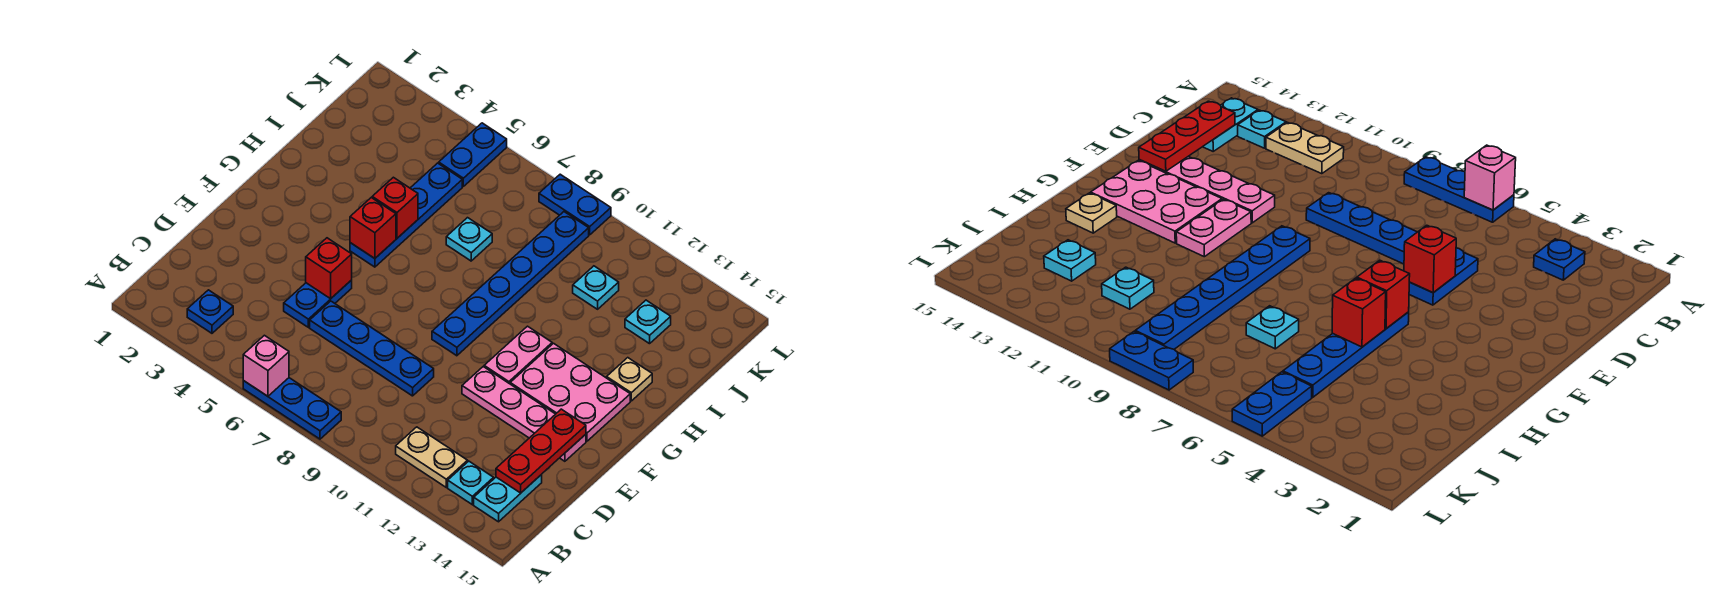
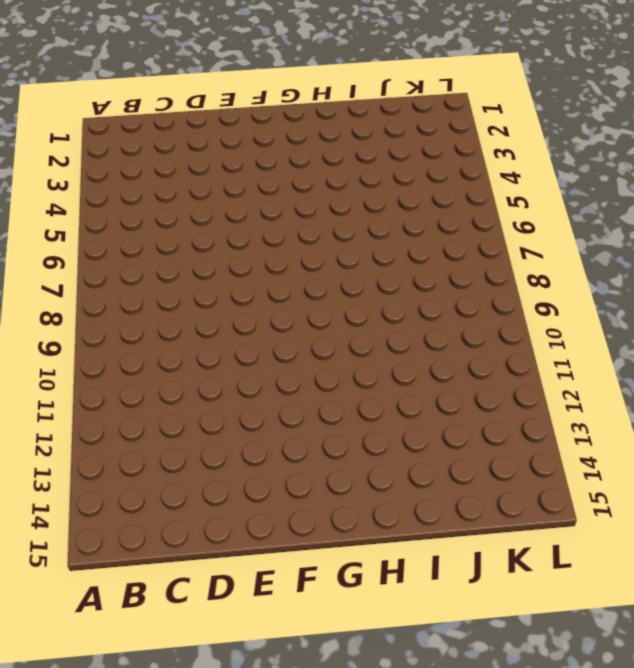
none -> blue 1x3 plate [243,378,341,439]
none -> blue 1x1 plate [187,290,233,333]
none -> tan 1x2 plate [396,427,468,487]

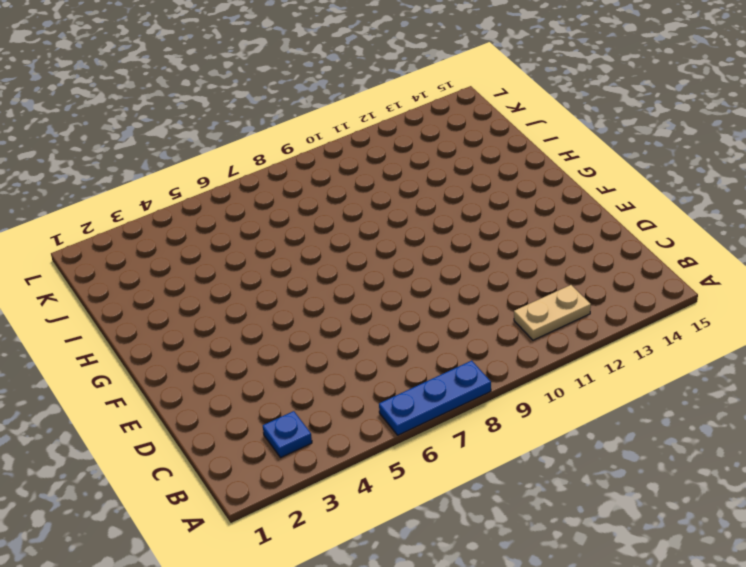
none -> cyan 1x1 plate [448,461,494,505]
none -> cyan 1x2 plate [474,475,542,522]
none -> blue 1x2 plate [284,280,352,327]

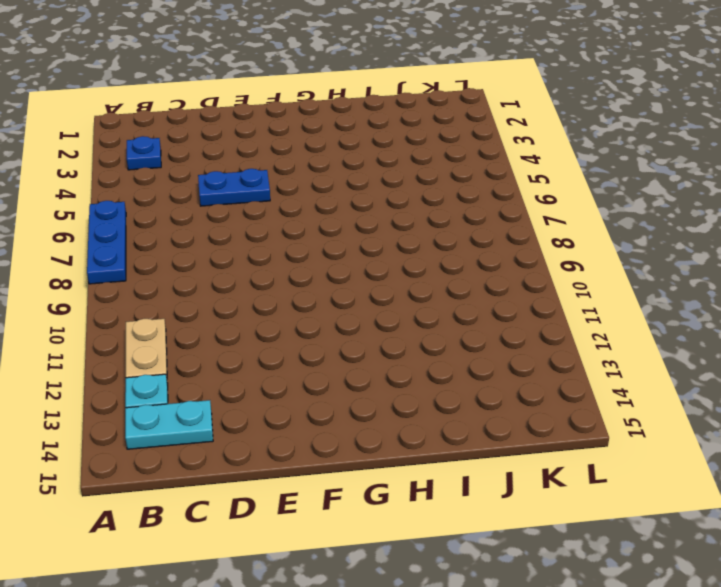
none -> blue 1x4 plate [310,301,434,396]
none -> pink 1x4 plate [462,367,586,461]
none -> blue 1x6 plate [432,212,589,356]

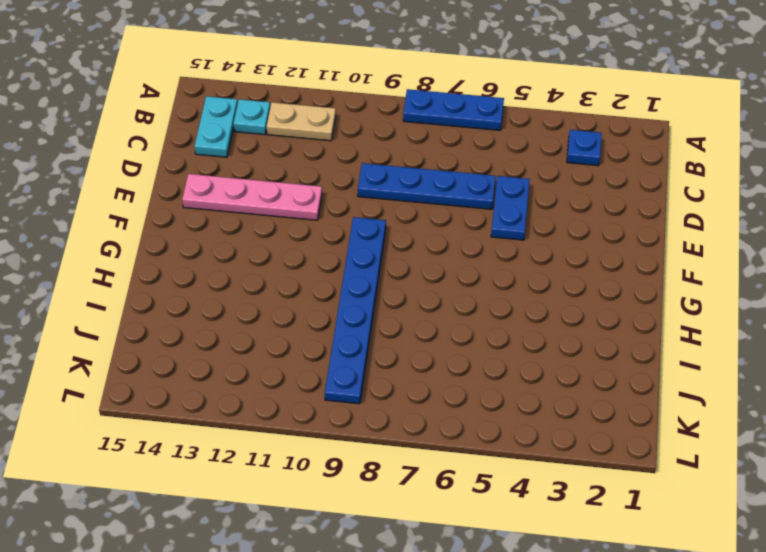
none -> pink 1x2 plate [484,326,552,384]
none -> pink 2x3 plate [510,343,630,441]
none -> blue 1x4 plate [350,163,462,267]

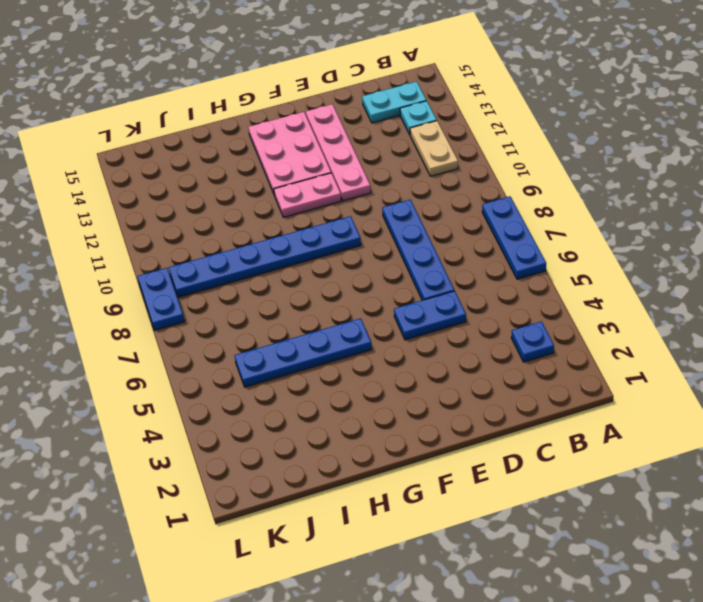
none -> tan 1x1 plate [607,358,652,401]
none -> cyan 1x1 plate [446,218,492,261]
none -> cyan 1x1 plate [573,266,619,309]

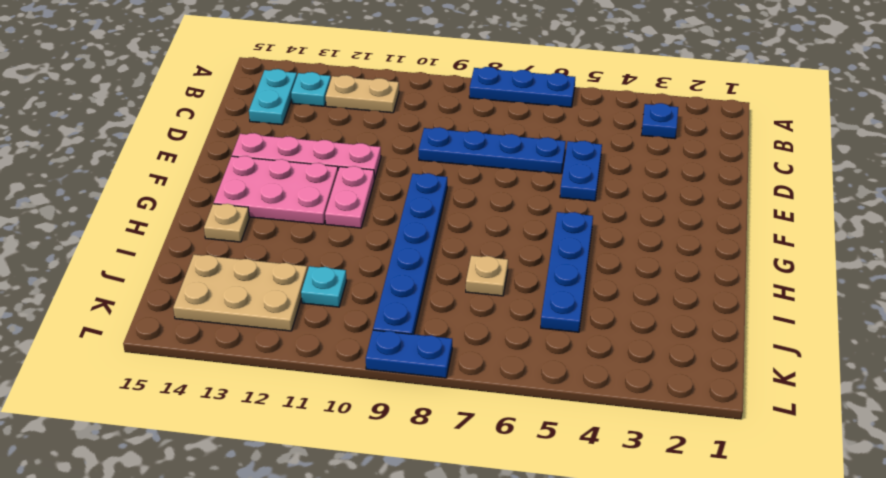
tan 1x1 plate [466,256,508,296] -> cyan 1x1 plate [446,218,492,261]
tan 2x3 plate [173,255,307,331] -> cyan 1x1 plate [625,300,671,344]
none -> blue 1x2 plate [439,123,507,186]
none -> pink 1x1 brick [243,335,289,396]
none -> red 1x3 plate [496,409,586,493]

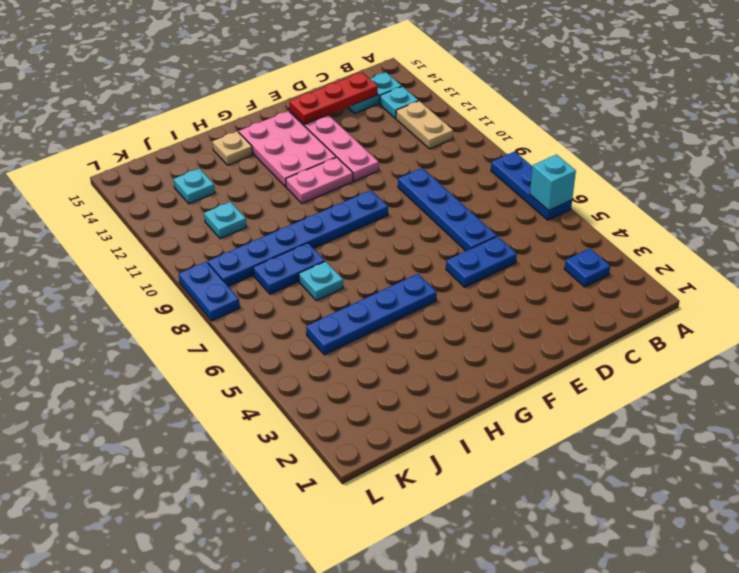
cyan 1x1 brick [530,155,576,210] -> pink 1x1 brick [243,335,289,396]
blue 1x2 plate [253,243,325,294] -> blue 1x2 plate moved to [439,123,507,186]
none -> red 1x1 brick [306,238,352,299]
none -> red 1x1 brick [350,198,396,258]
none -> red 1x1 brick [372,177,418,238]

